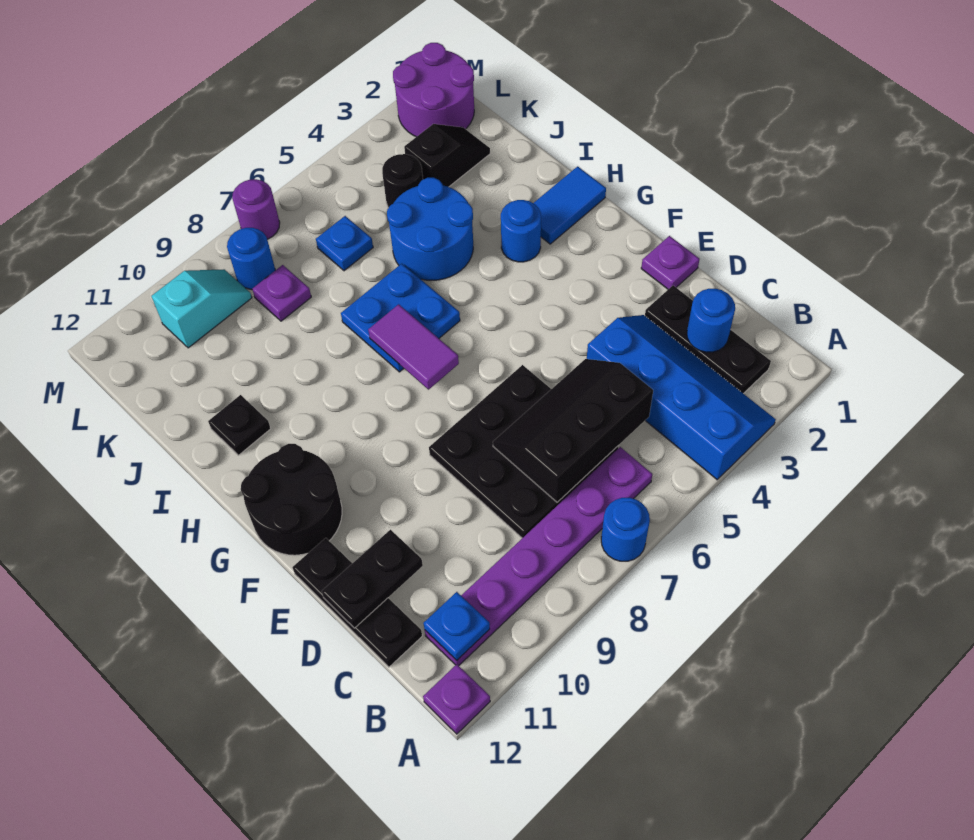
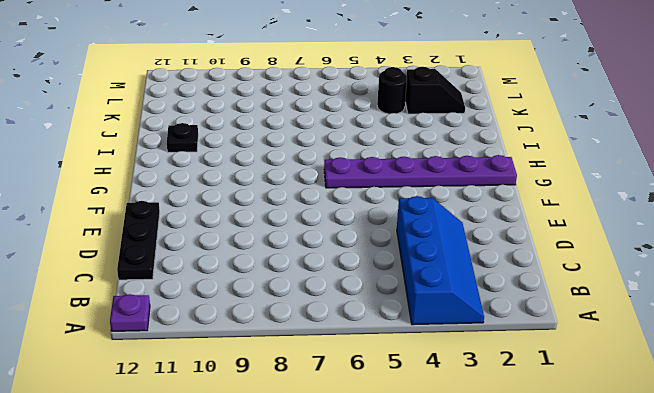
purple 1x6 plate [324,155,517,188] -> purple 1x6 plate moved to [425,447,652,666]
none -> blue 1x1 round brick [601,498,650,561]
none -> black 1x3 plate [645,286,771,394]
none -> black 3x3 plate [429,365,618,538]

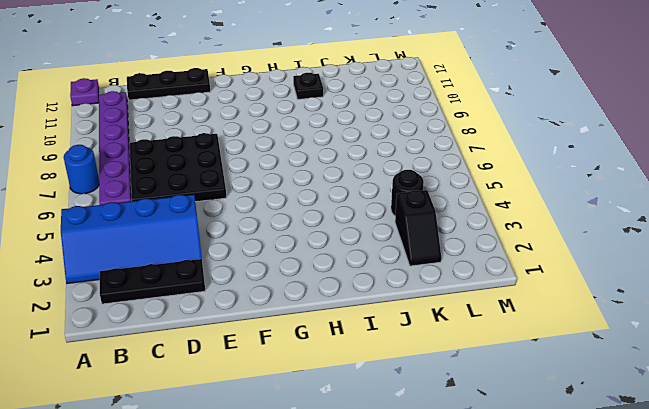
none -> purple 1x1 plate [641,236,700,289]
none -> black 2x2 round brick [241,444,342,555]
none -> blue 1x2 tile [534,166,606,244]

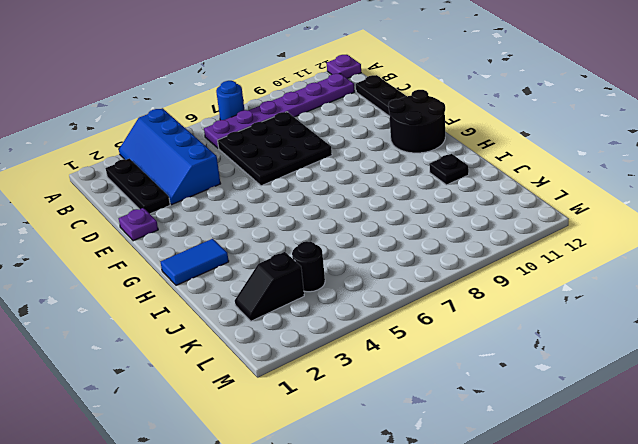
none -> blue 1x1 round brick [501,200,541,262]
none -> blue 2x2 plate [341,264,460,372]
none -> blue 2x2 round brick [387,178,473,280]

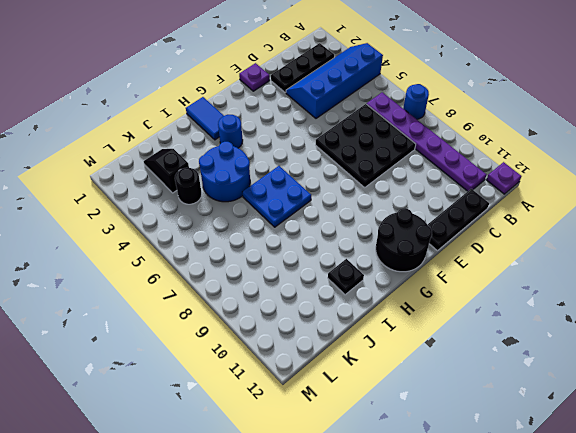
none -> blue 1x1 plate [316,216,373,271]
none -> purple 1x1 plate [252,265,311,321]
none -> purple 2x2 round brick [393,43,474,137]

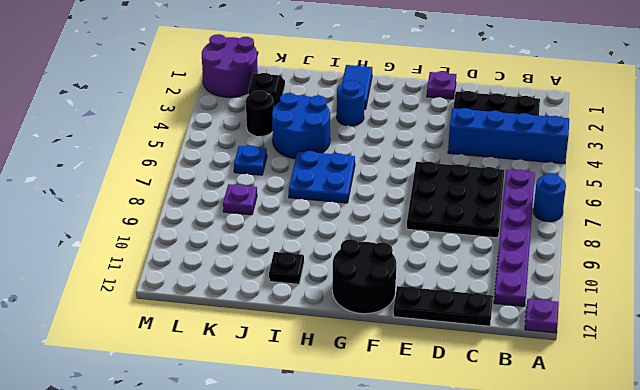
none -> blue 1x1 round brick [227,228,275,290]
none -> cyan 1x2 slope [152,269,252,348]
none -> purple 1x1 round brick [232,179,280,239]

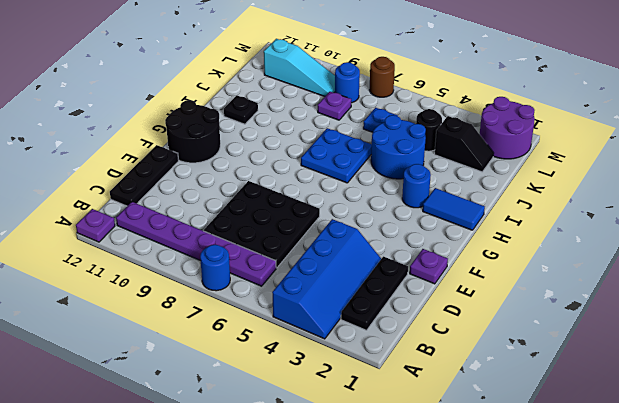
cyan 1x3 slope [264,39,335,96] -> cyan 1x2 slope [152,269,252,348]
brown 1x1 round brick [369,57,395,97] -> purple 1x1 round brick [232,179,280,239]
none -> blue 1x1 plate [423,592,490,660]
none -> blue 1x1 round brick [687,289,735,352]
none -> black 2x3 slope [493,359,653,502]

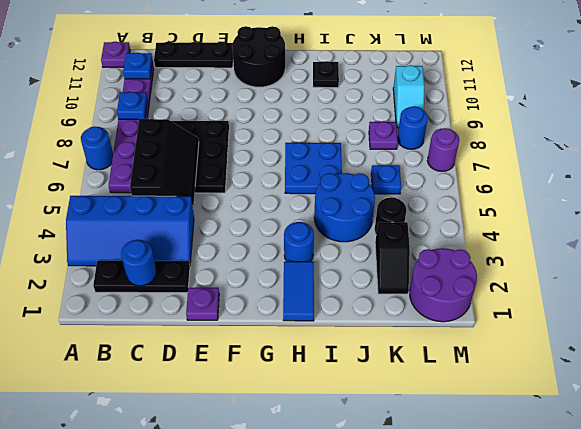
blue 1x1 plate [117,92,147,119] -> none
none -> black 1x2 plate [322,530,423,628]
none -> purple 1x2 tile [368,304,459,390]

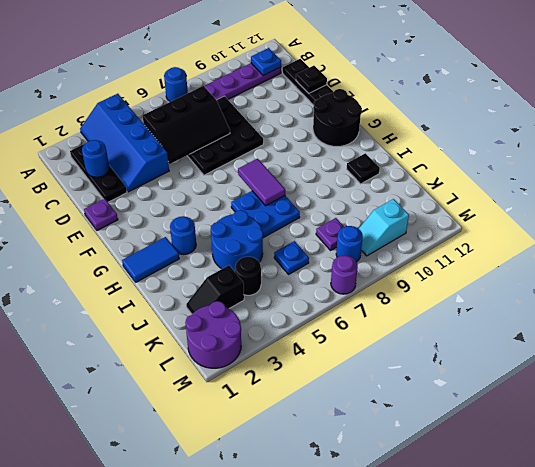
black 1x1 plate [296,66,327,93] -> black 1x2 plate [322,530,423,628]
none -> purple 1x1 plate [423,664,490,734]

